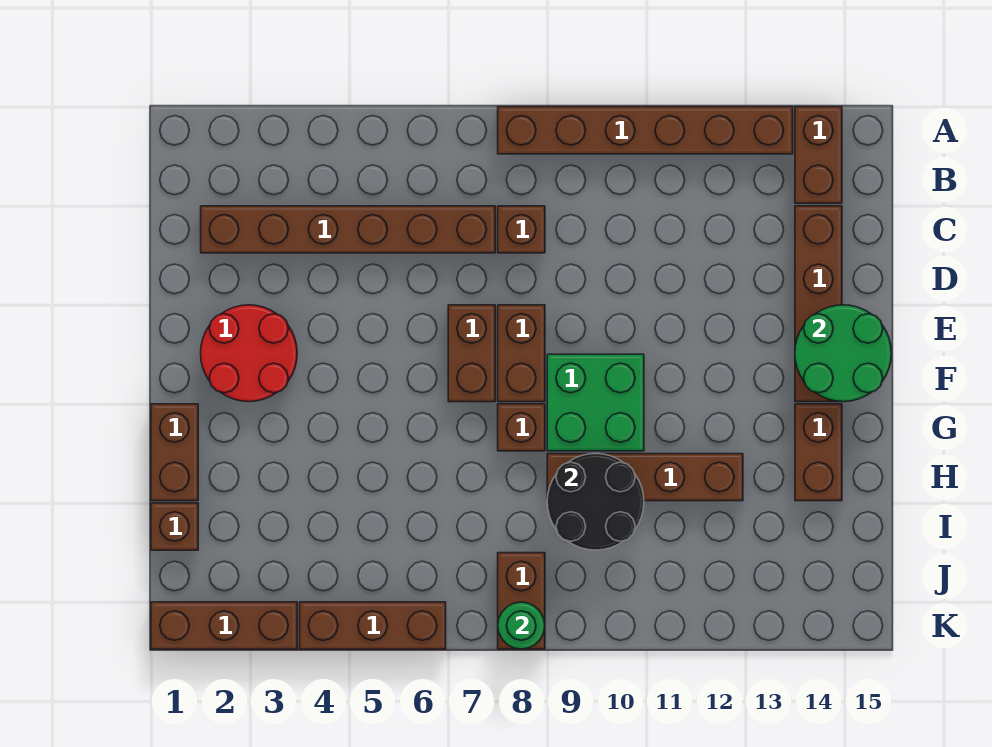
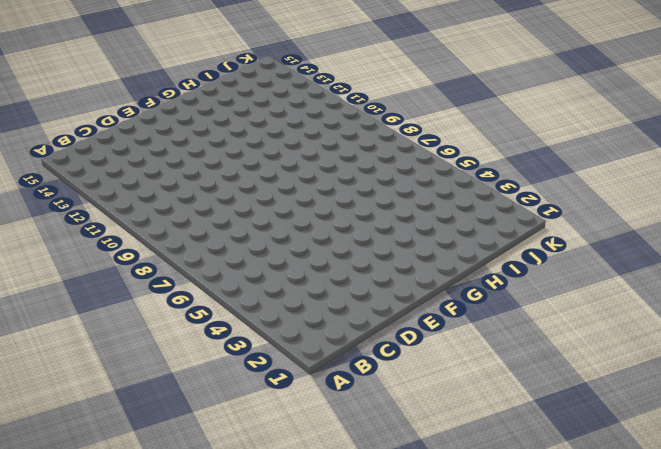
none -> brown 1x6 brick [498,107,793,154]
none -> brown 1x2 brick [795,107,842,203]
none -> brown 1x6 brick [201,206,495,253]

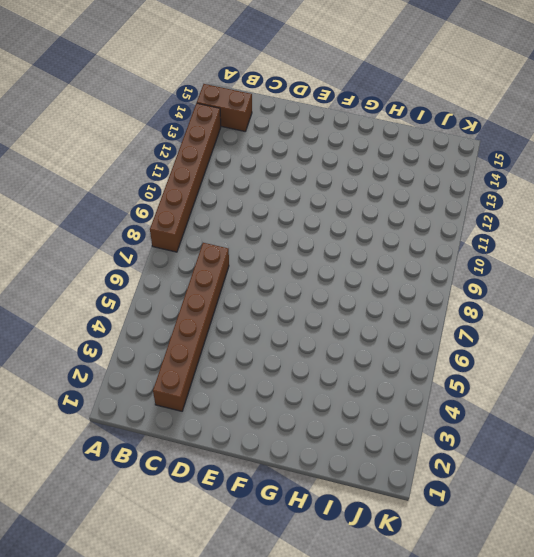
none -> brown 1x1 brick [498,206,545,253]
none -> brown 1x4 brick [795,206,842,402]
none -> red 2x2 round brick [201,305,297,402]

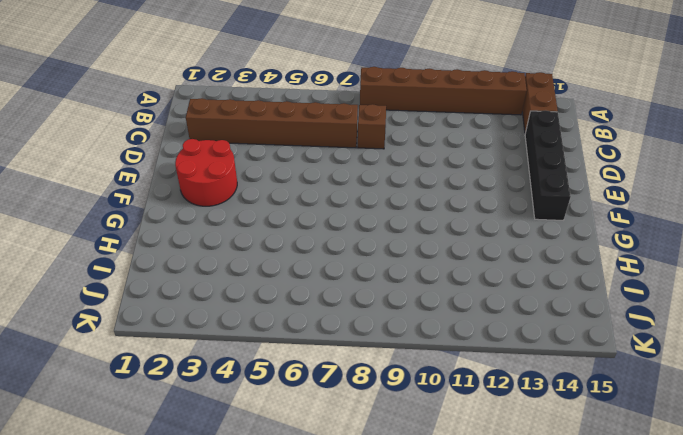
black 1x4 brick [525,110,571,220] -> brown 1x4 brick [795,206,842,402]
none -> brown 1x2 brick [448,305,495,402]
none -> brown 1x2 brick [498,305,545,402]
none -> green 2x2 brick [547,354,644,451]

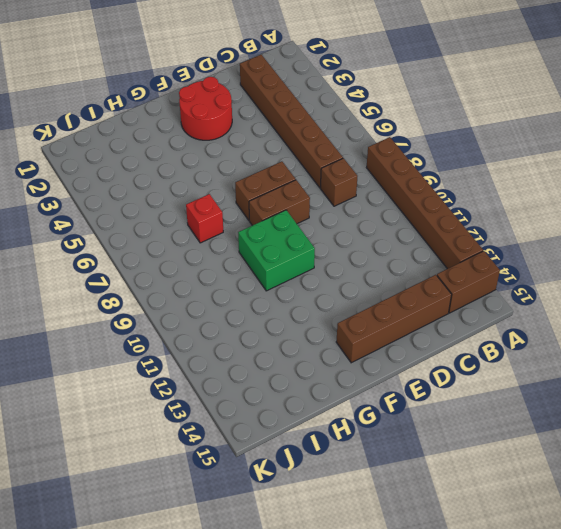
red 1x1 brick [186,194,223,243] -> none
none -> brown 1x2 brick [151,404,198,501]
none -> brown 1x1 brick [498,404,545,451]
none -> brown 1x2 brick [795,404,842,501]

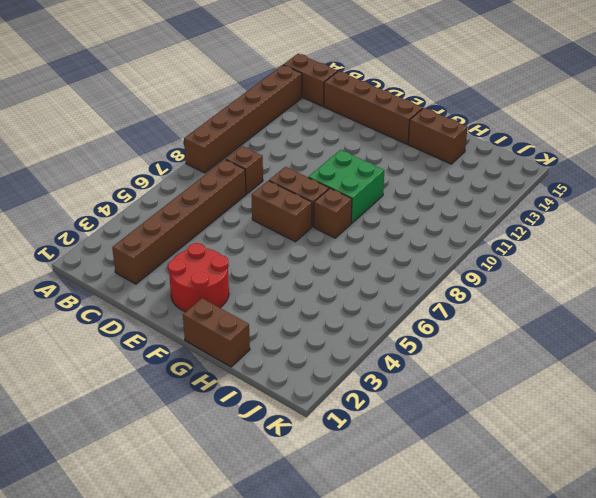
none -> brown 1x4 brick [547,454,743,501]
none -> brown 1x1 brick [151,503,198,550]
none -> brown 1x2 brick [498,553,545,649]

